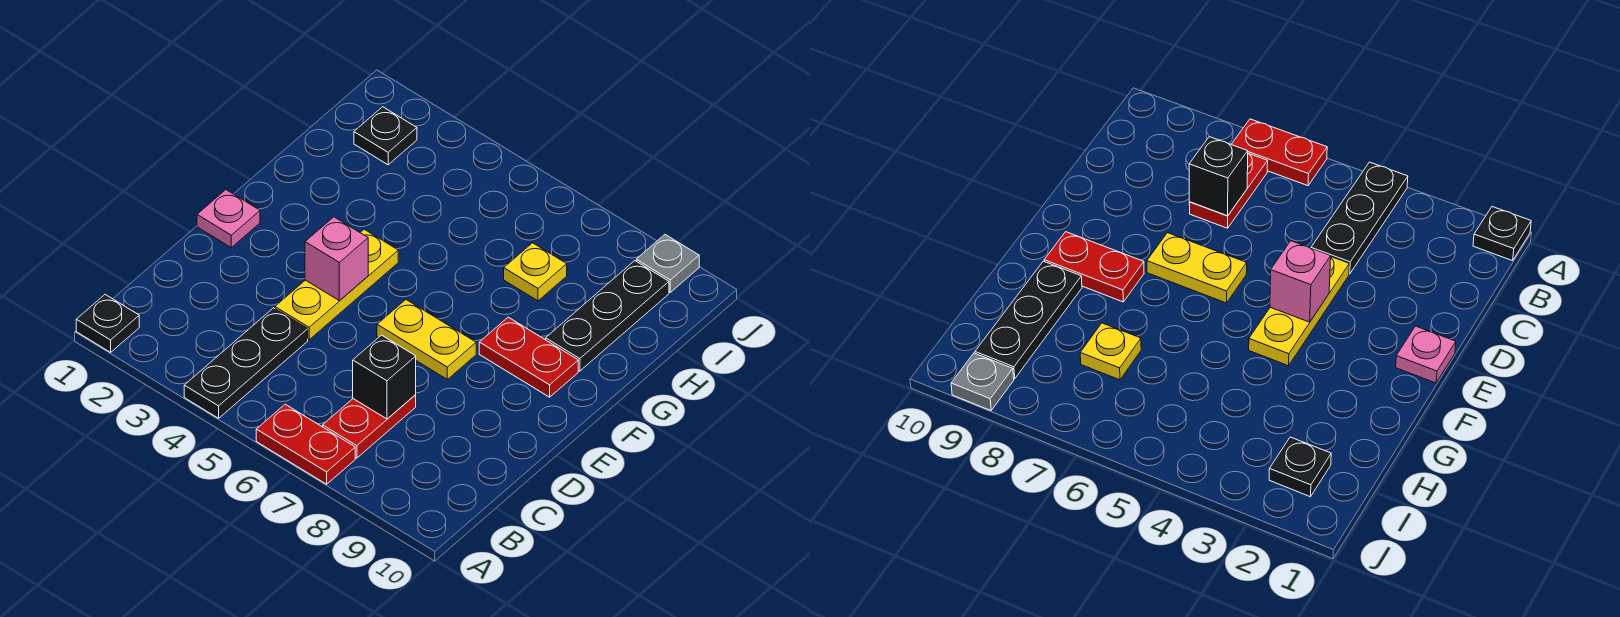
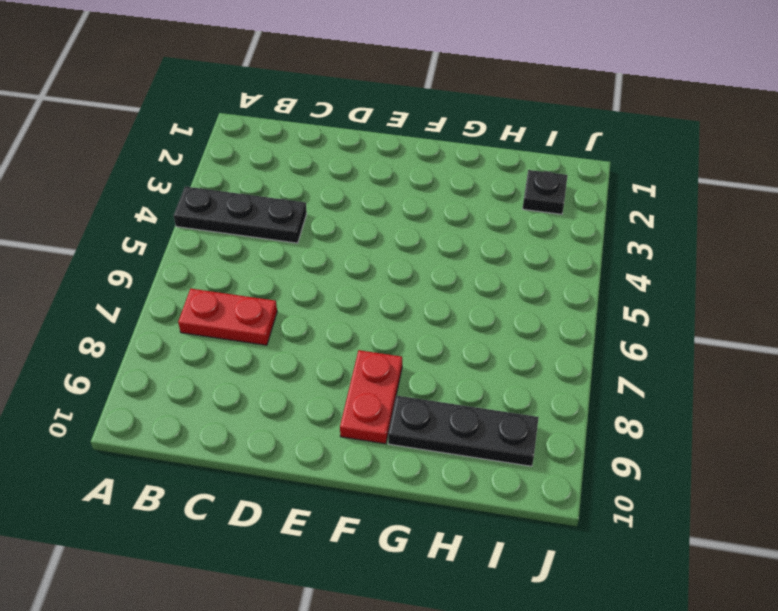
none -> black 1x1 plate [76,295,139,352]
none -> red 1x2 plate [256,404,355,484]
none -> yellow 1x3 plate [275,229,398,340]

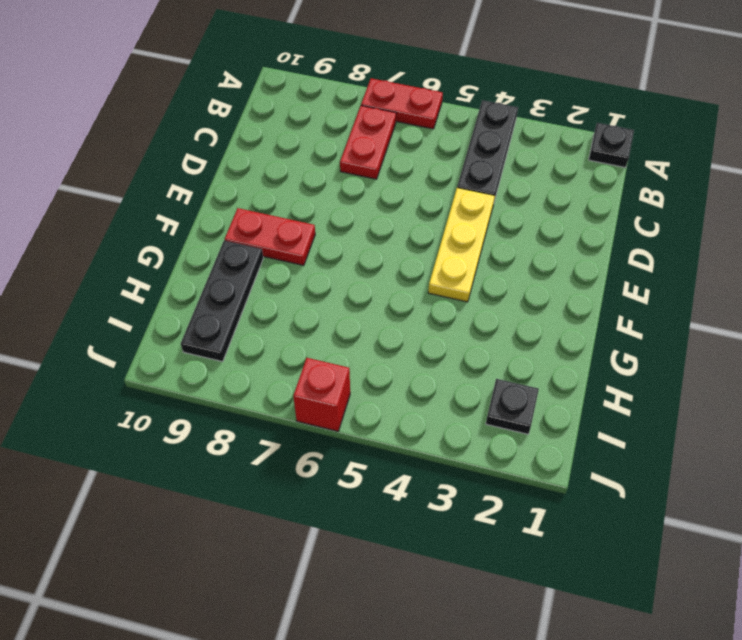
red 1x1 brick [293,358,350,431] -> none
none -> pink 1x1 plate [197,190,260,247]
none -> yellow 1x2 plate [377,300,476,379]
none -> yellow 1x1 plate [504,243,567,301]

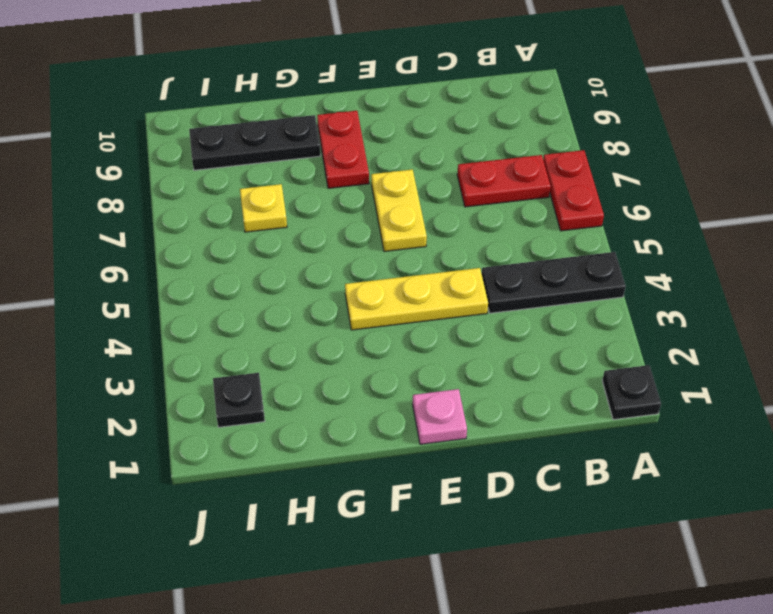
none -> grey 1x1 plate [636,235,699,292]
none -> black 1x1 brick [353,335,416,419]
none -> pink 1x1 brick [305,217,368,301]

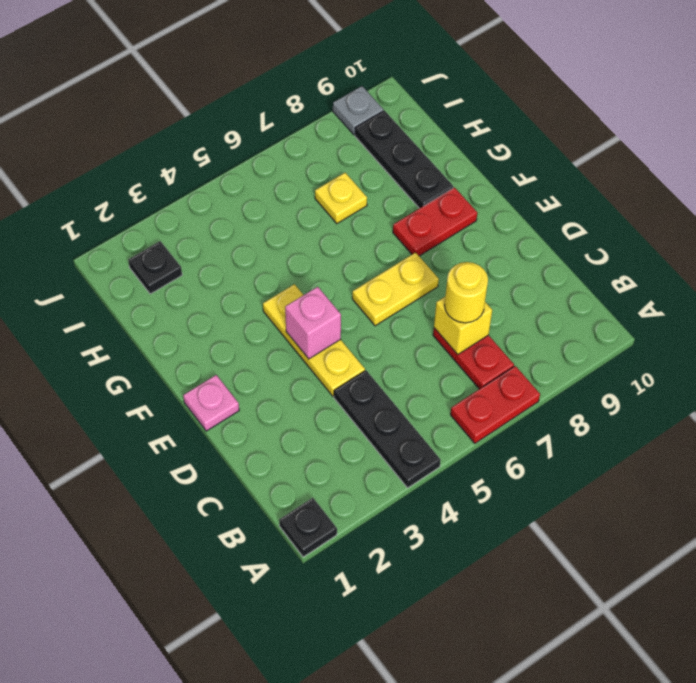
yellow 1x1 brick [434,297,492,354] -> black 1x1 brick [353,335,416,419]
yellow 1x1 round brick [444,262,488,323] -> none

